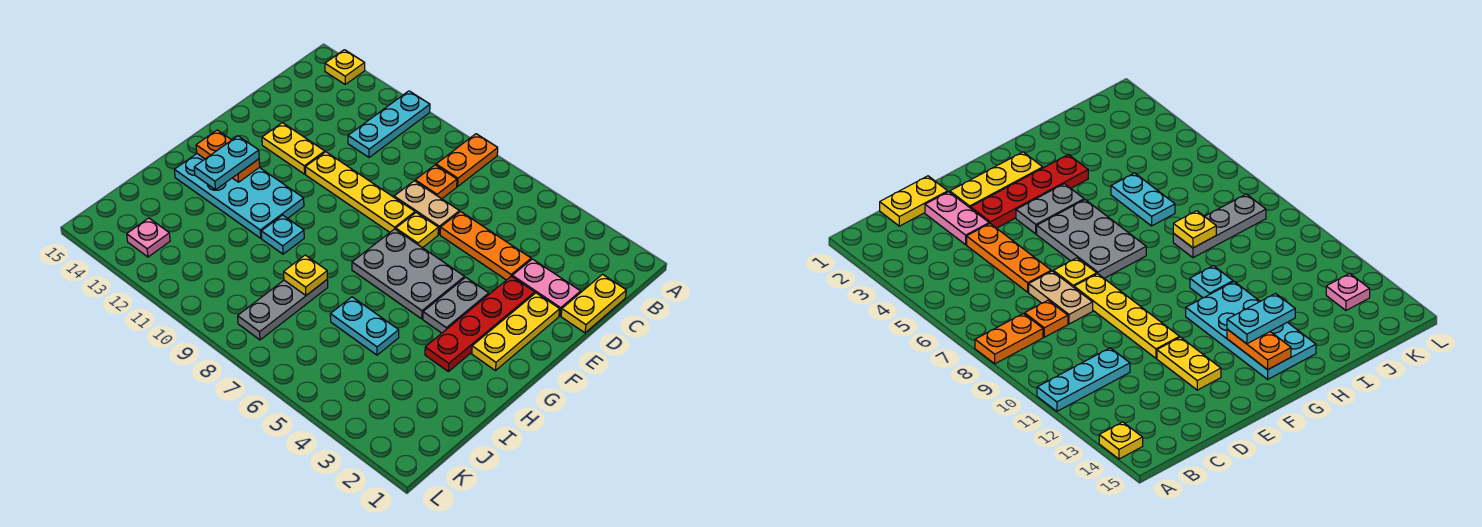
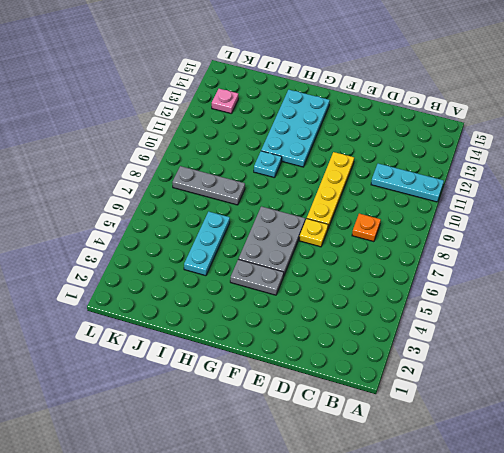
cyan 1x3 plate [184,212,230,276] -> cyan 1x2 plate [330,297,399,355]
none -> orange 1x2 plate [436,134,498,186]
none -> yellow 1x1 plate [325,50,365,84]
none -> yellow 1x2 plate [561,274,626,333]

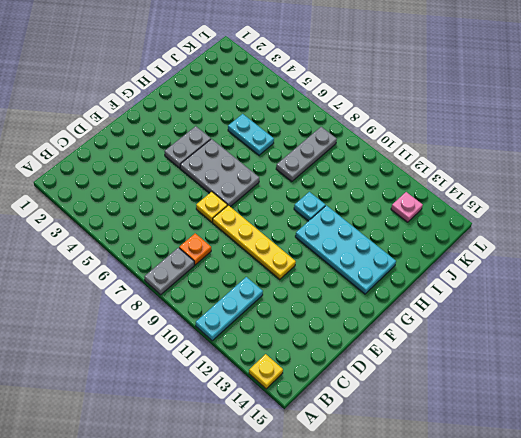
grey 1x2 plate [144,248,194,295] -> orange 1x2 plate [436,134,498,186]
none -> yellow 1x2 plate [561,274,626,333]
none -> pink 1x2 plate [512,259,581,316]
none -> orange 1x3 plate [440,212,531,280]

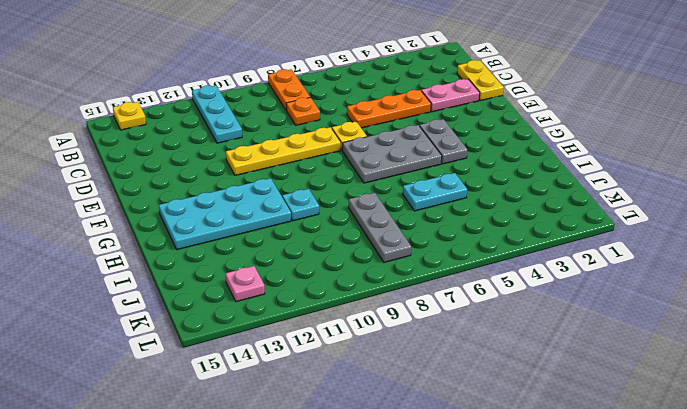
none -> tan 1x2 plate [394,181,459,234]
none -> yellow 1x3 plate [472,293,560,371]
none -> red 1x4 plate [425,276,535,372]

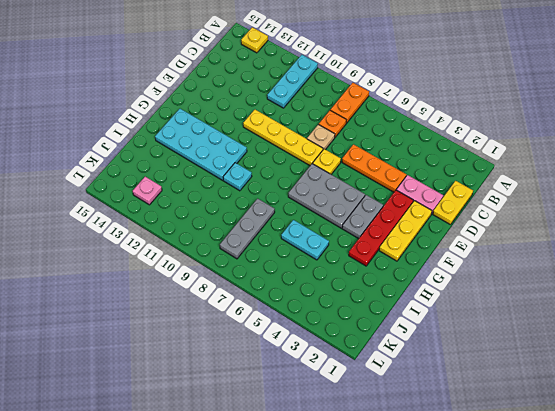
tan 1x1 plate [307,124,335,150] -> tan 1x2 plate [394,181,459,234]
none -> yellow 1x2 plate [262,123,325,174]
none -> orange 1x2 plate [196,130,260,182]
none -> yellow 1x1 plate [284,255,327,295]

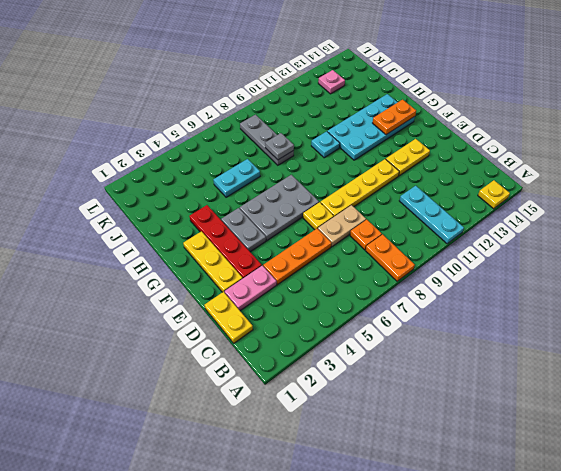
grey 1x1 plate [265,133,294,160] -> yellow 1x1 plate [284,255,327,295]
none -> cyan 1x2 plate [194,136,259,190]

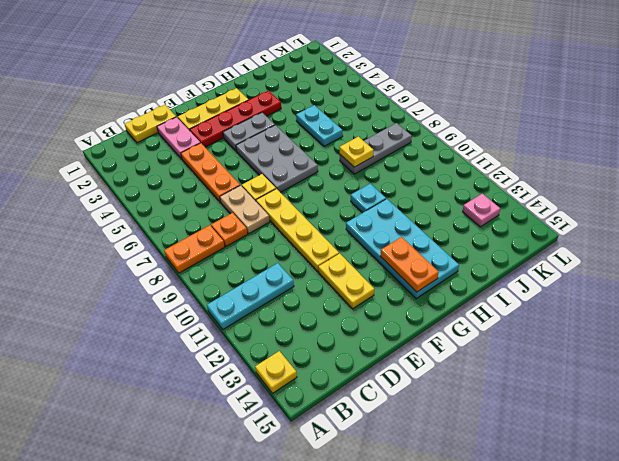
none -> cyan 1x2 plate [194,136,259,190]

